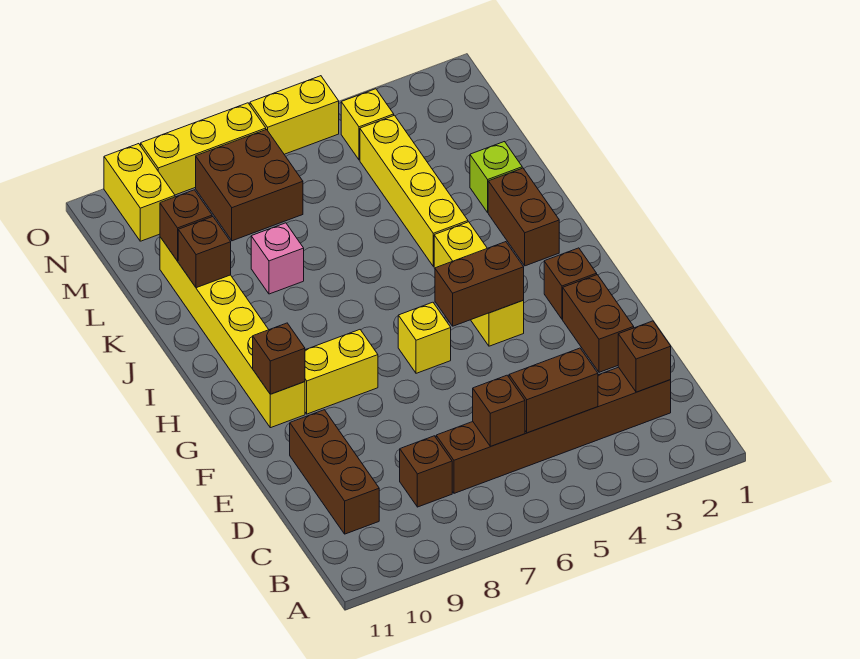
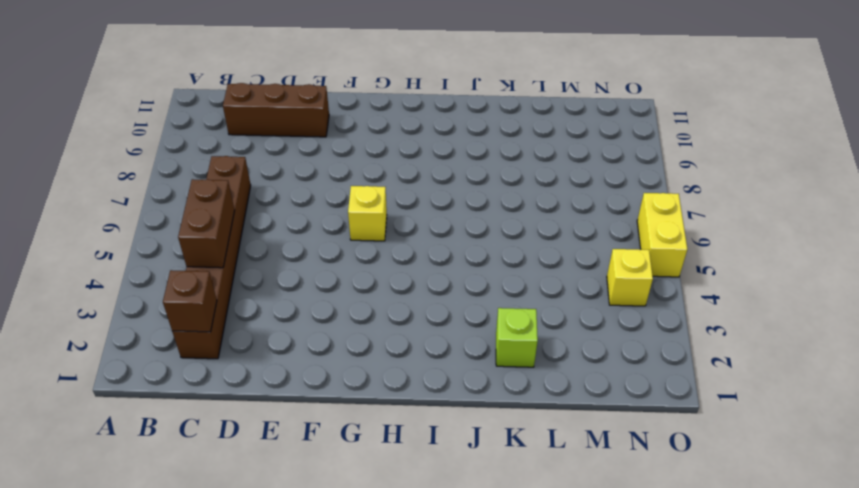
none -> brown 1x1 brick [400,436,452,507]
none -> brown 1x2 brick [563,275,634,372]
none -> brown 1x1 brick [544,248,597,319]

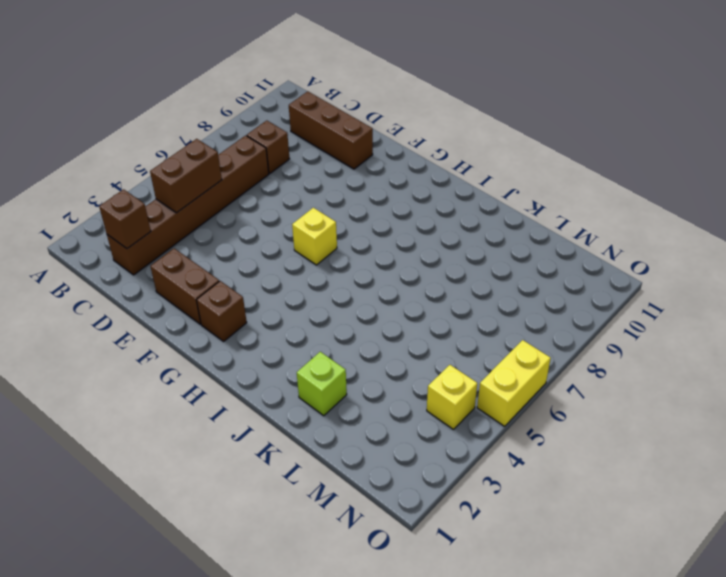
none -> yellow 1x3 brick [434,222,524,346]
none -> yellow 1x2 brick [305,330,378,414]
none -> yellow 1x6 brick [160,237,305,428]

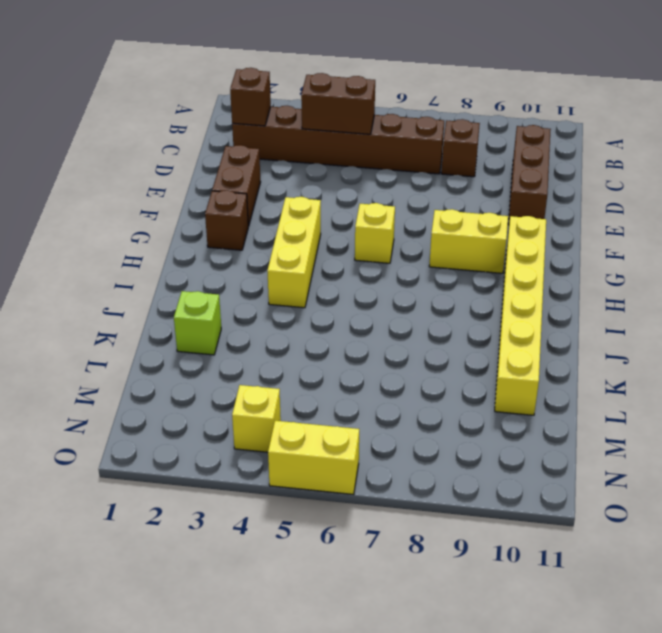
none -> brown 1x2 brick [488,168,559,266]
none -> yellow 1x4 brick [360,115,468,266]
none -> pink 1x1 brick [251,223,304,294]

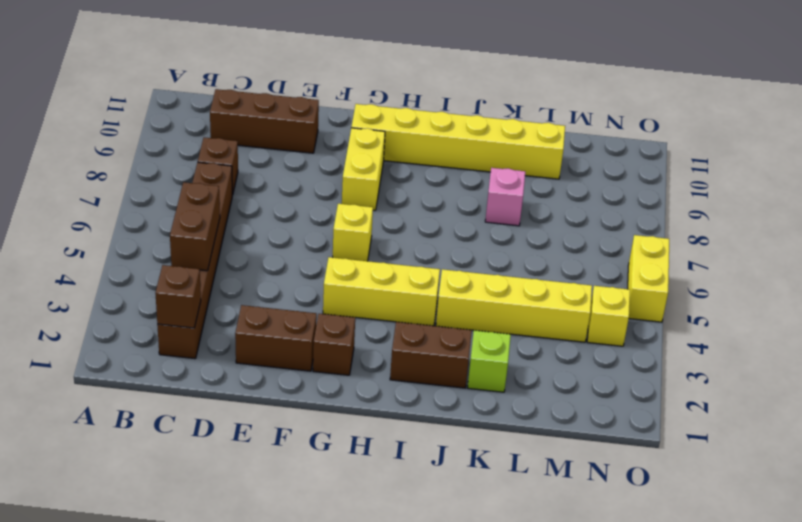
none -> brown 2x2 brick [196,130,303,241]
none -> yellow 1x2 brick [104,144,175,241]
none -> yellow 1x3 brick [141,103,266,195]

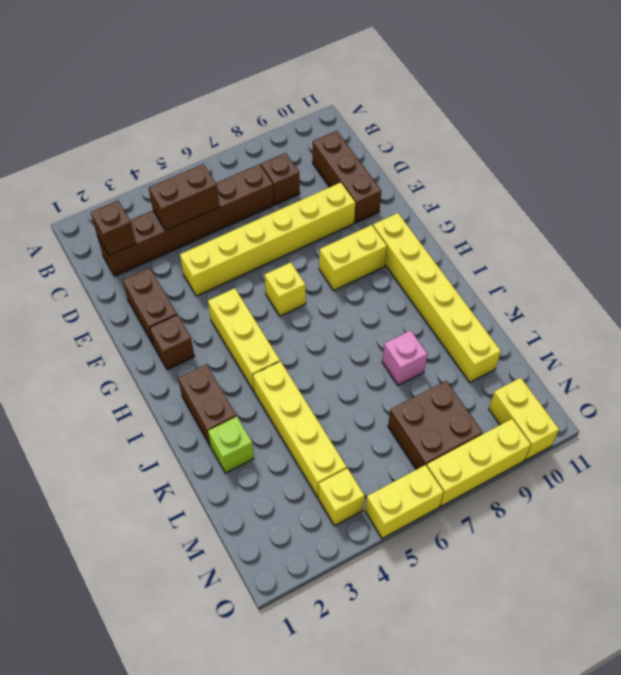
yellow 1x6 brick [180,182,355,296] -> none
none -> brown 1x1 brick [473,375,525,446]
none -> brown 1x2 brick [435,242,524,326]
none -> brown 1x1 brick [253,323,305,394]

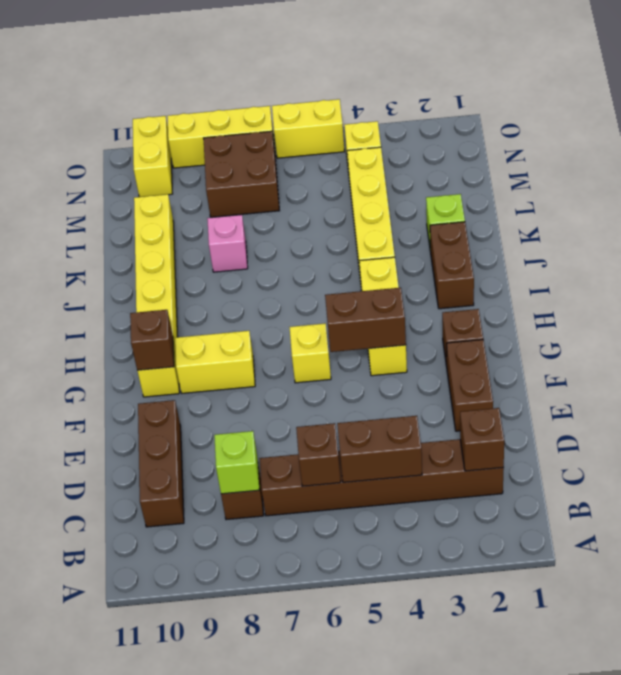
lime 1x1 brick [214,431,260,494] -> none
none -> brown 1x1 brick [178,217,231,288]
none -> brown 1x1 brick [160,190,212,261]

